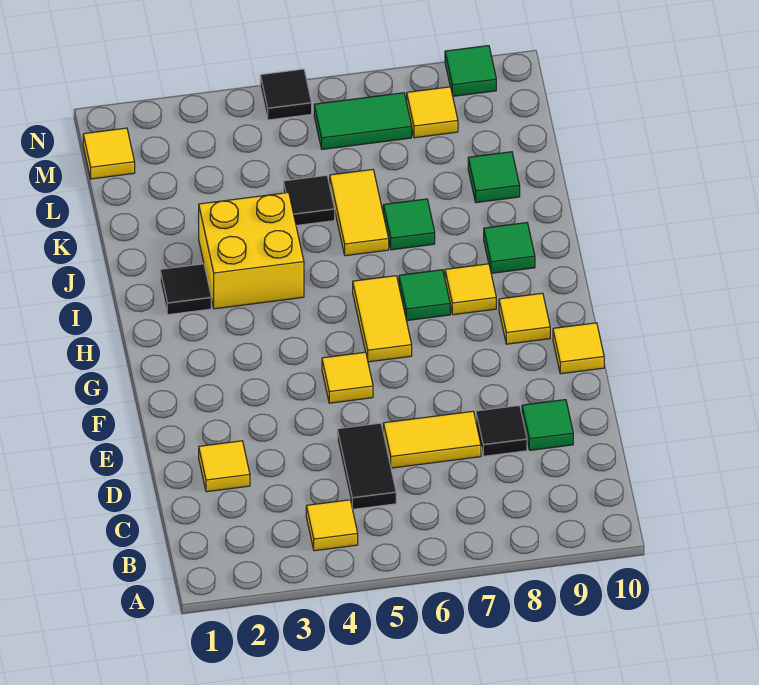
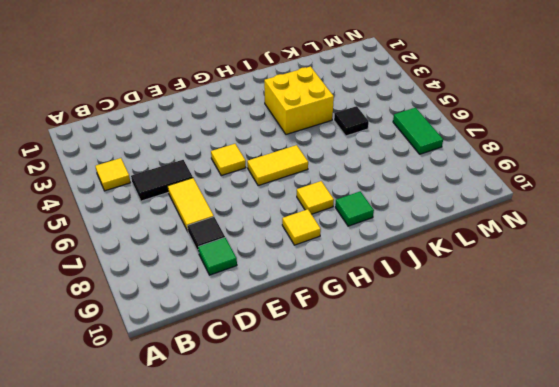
none -> yellow 1x1 tile [199,441,250,492]
none -> yellow 1x1 tile [553,323,604,374]
none -> green 1x1 tile [399,270,450,321]

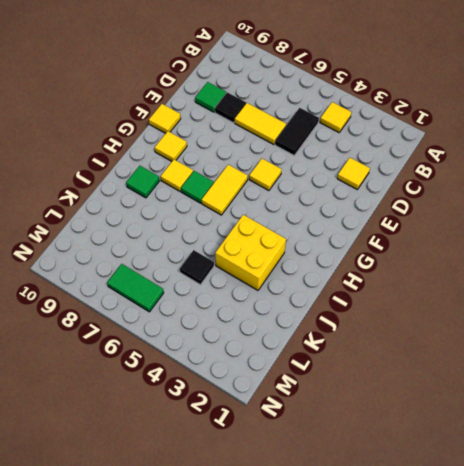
none -> black 1x1 tile [160,264,211,315]
none -> yellow 1x2 tile [330,170,389,256]
none -> green 1x1 tile [383,199,435,250]

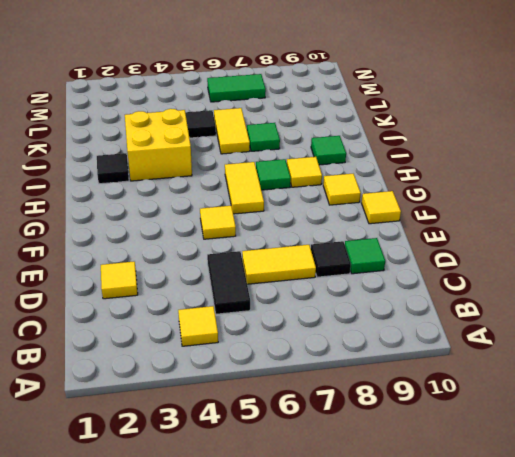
none -> green 1x1 tile [468,152,520,203]
none -> yellow 1x1 tile [83,128,135,179]
none -> yellow 1x1 tile [407,87,458,138]

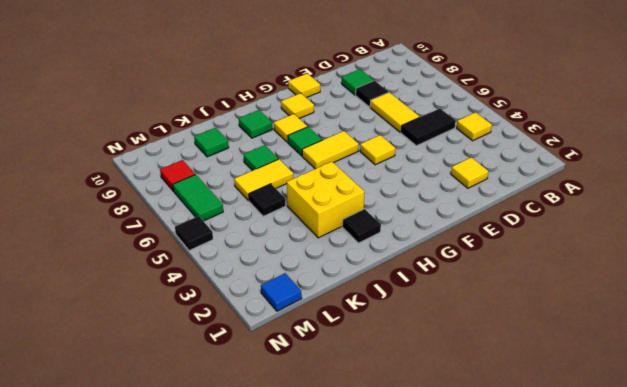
blue 1x1 tile [261,273,302,311] -> yellow 1x1 tile [83,128,135,179]
red 1x1 tile [160,160,195,191] -> yellow 1x1 tile [407,87,458,138]
none -> green 1x1 tile [445,46,496,96]

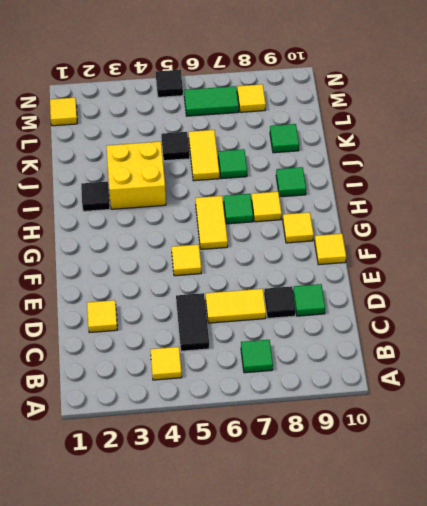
green 1x1 tile [241,340,273,373] -> green 1x1 tile moved to [445,46,496,96]

